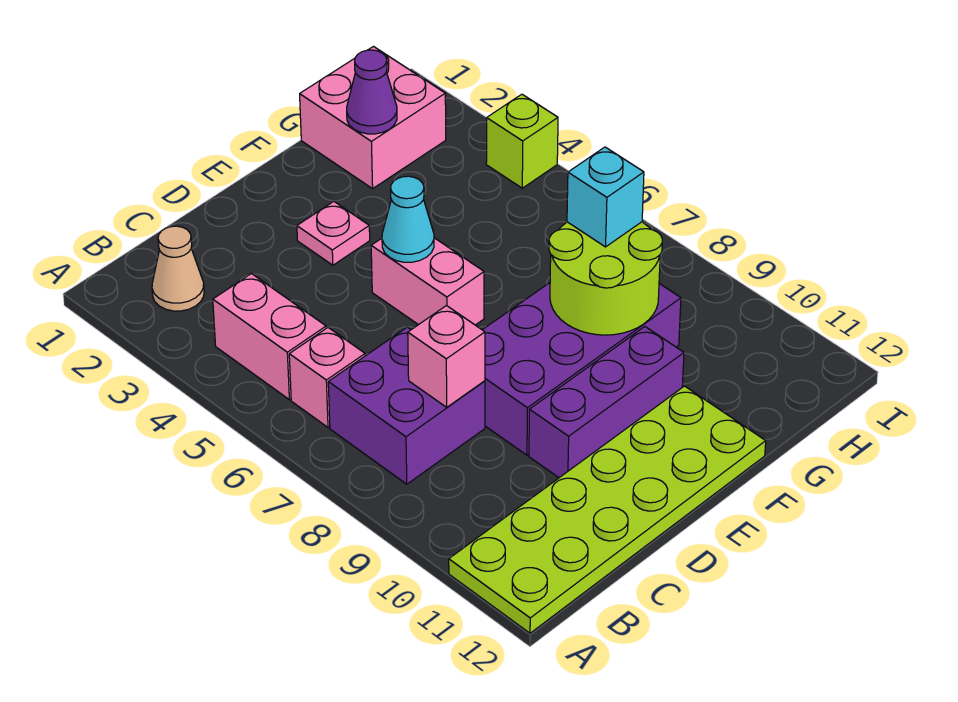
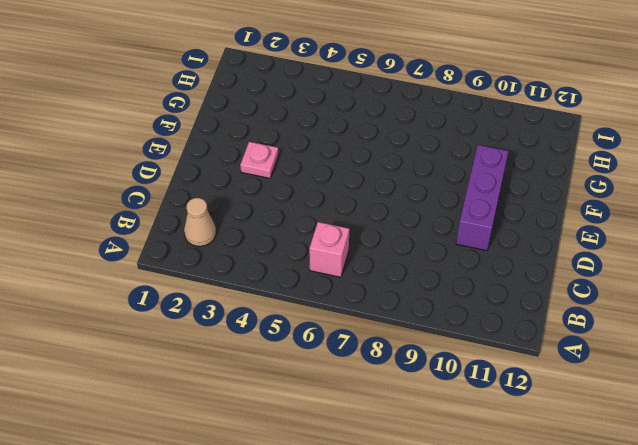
none -> lime 2x6 plate [449,386,766,633]
none -> pink 1x2 brick [213,274,326,400]
none -> purple 2x2 brick [328,327,485,484]

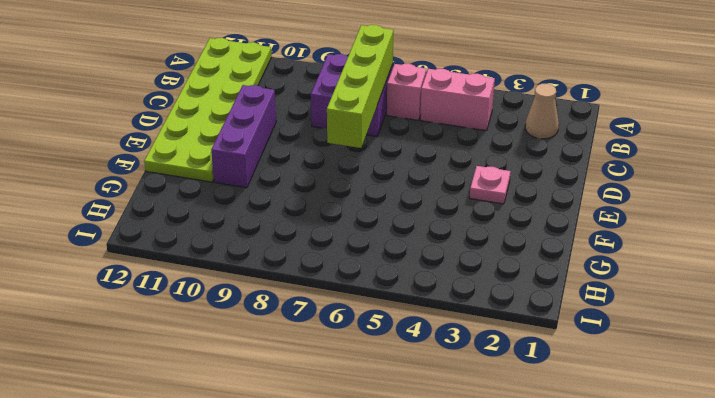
lime 1x4 brick [327,25,394,148] -> none
none -> purple 2x4 brick [483,283,681,455]
none -> pink 1x2 brick [371,238,484,325]
none -> pink 2x2 brick [300,47,446,189]

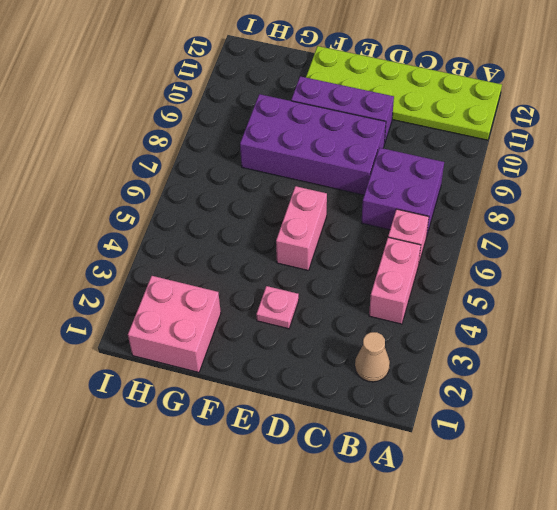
none -> lime 1x1 brick [486,94,558,188]
none -> pink 1x1 brick [408,306,485,407]
none -> cyan 1x1 cone [382,176,434,262]

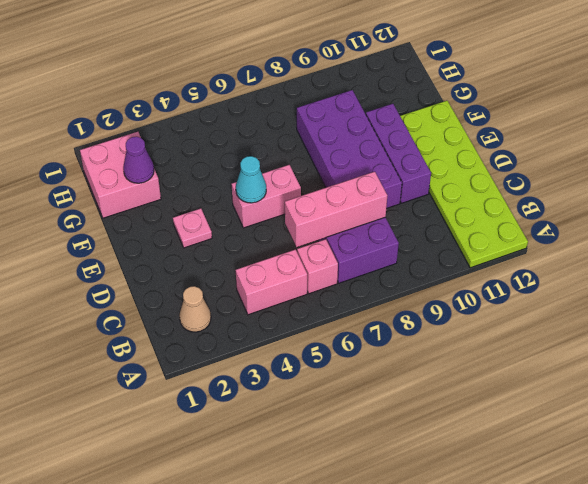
pink 1x3 brick [285,172,387,247] -> pink 1x1 brick [408,306,485,407]
none -> lime 1x1 brick [486,94,558,188]
none -> lime 2x2 round brick [549,222,662,335]
none -> cyan 1x1 brick [567,147,644,247]

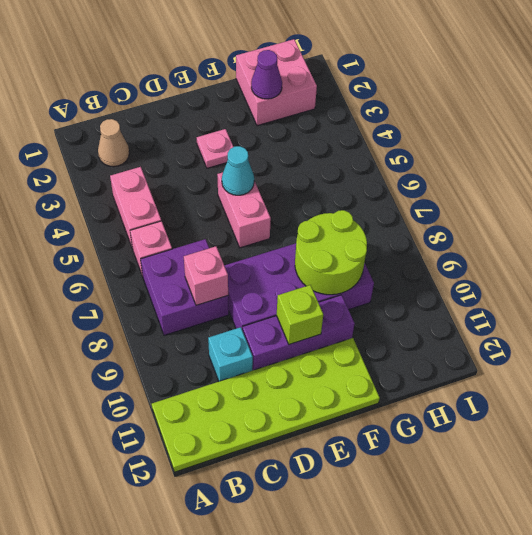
cyan 1x1 brick [208,327,253,381] -> cyan 1x1 brick moved to [567,147,644,247]
lime 1x1 brick [277,285,323,344] -> lime 1x1 brick moved to [486,94,558,188]

